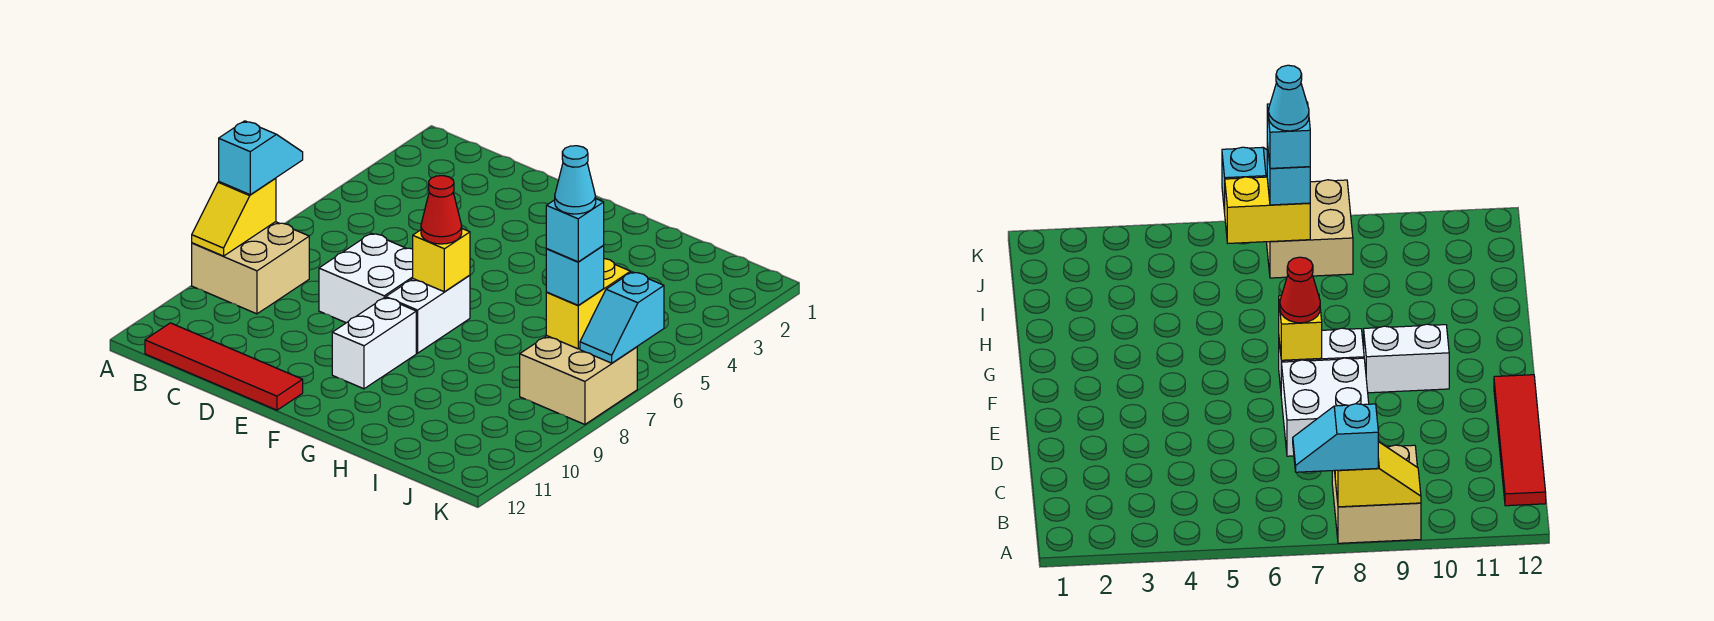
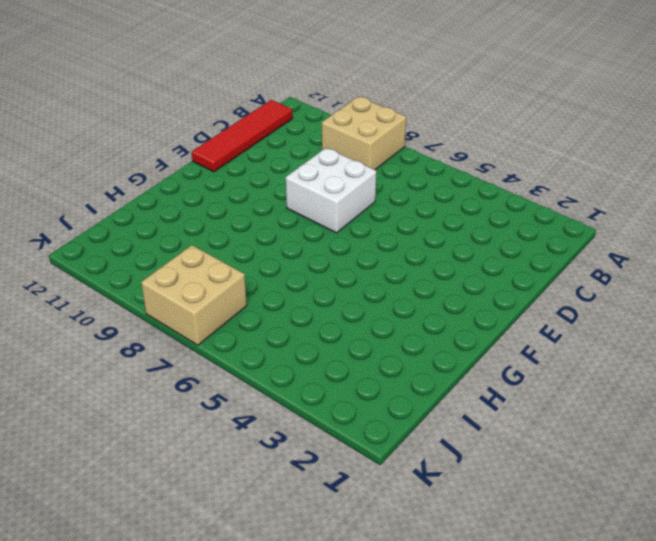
none -> white 1x2 brick [386,275,470,353]
none -> white 1x2 brick [332,298,416,389]
none -> yellow 1x2 slope [192,178,276,256]

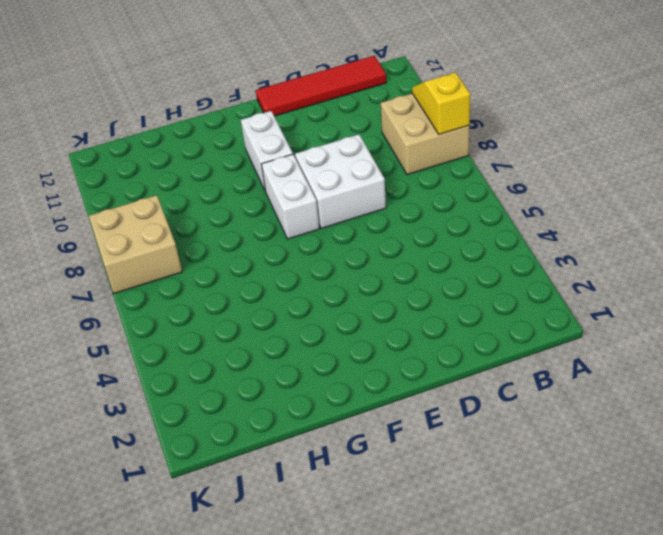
none -> yellow 1x1 brick [413,229,470,292]
none -> yellow 1x2 brick [546,259,631,349]
none -> cyan 1x2 slope [580,272,664,363]

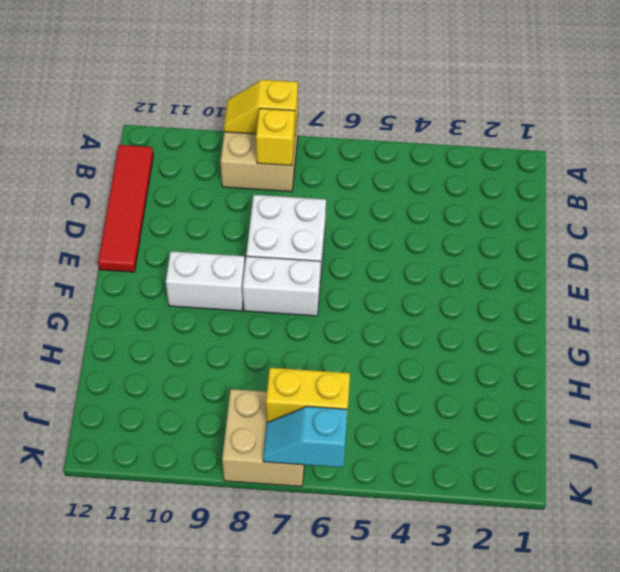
yellow 1x1 brick [256,108,295,166] -> yellow 1x1 brick moved to [413,229,470,292]
none -> cyan 1x2 slope [219,121,303,195]
none -> red 1x1 cone [421,176,462,244]
none -> cyan 1x1 brick [546,245,604,305]

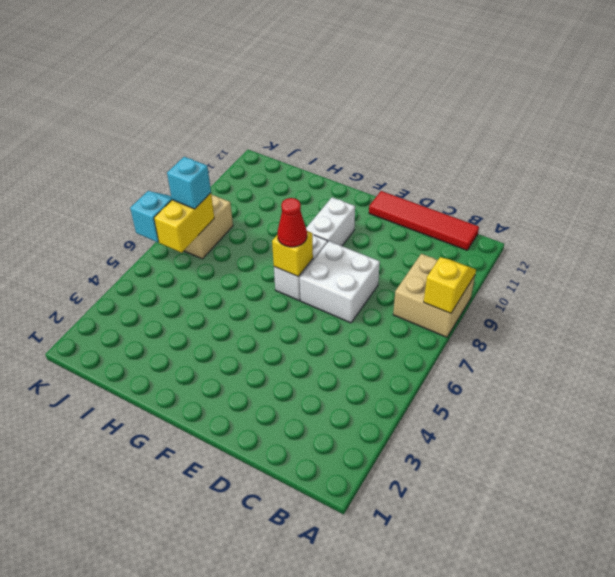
none -> cyan 1x2 slope [219,121,303,195]
none -> cyan 1x1 brick [546,199,604,262]
none -> cyan 1x1 cone [555,146,596,214]

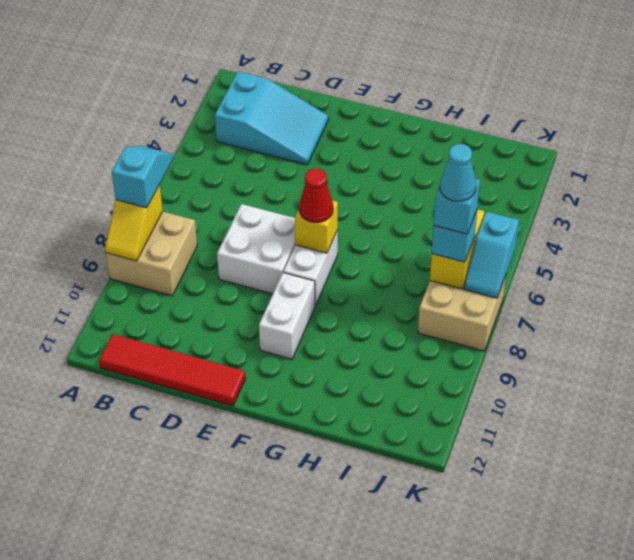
cyan 2x3 slope [215,71,328,165] -> none

